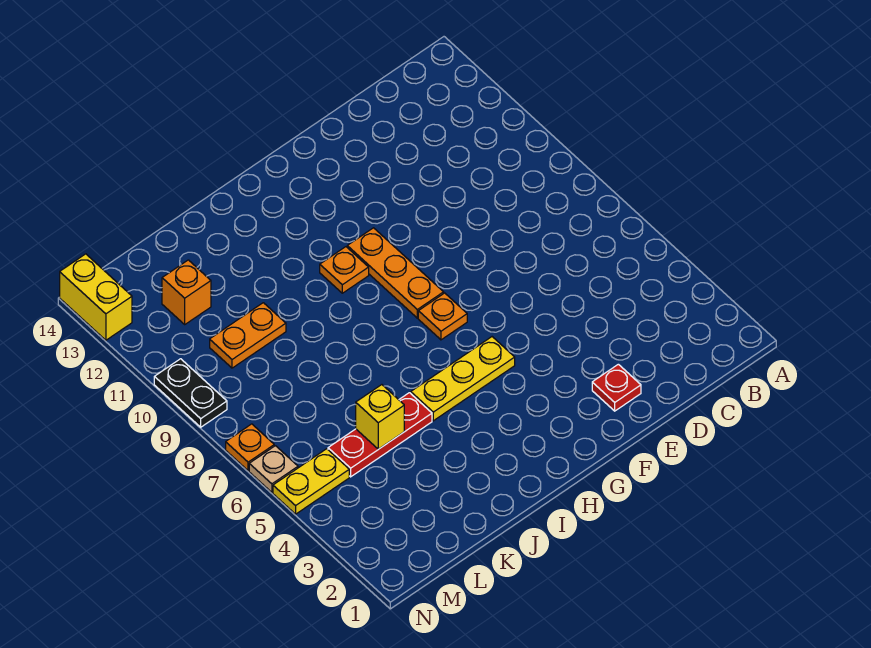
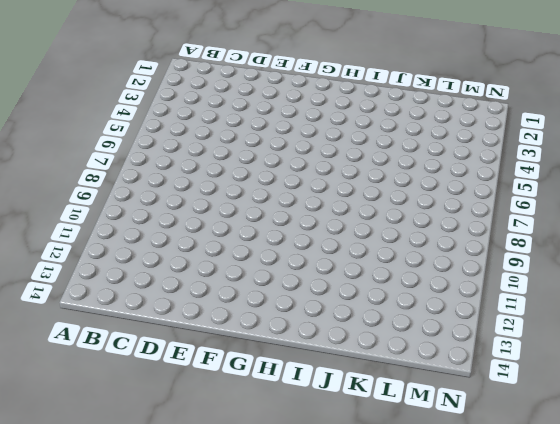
none -> red 1x1 plate [592,364,641,411]
none -> yellow 1x3 plate [411,337,515,421]
none -> orange 1x1 plate [418,293,467,340]

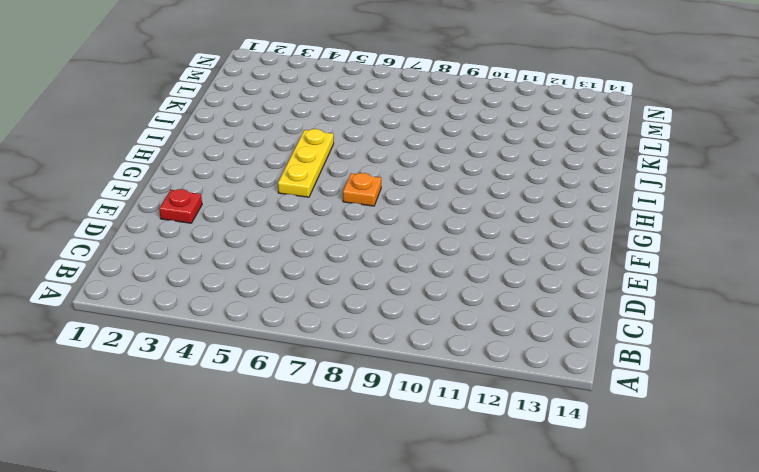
none -> orange 1x3 plate [347,228,444,318]
none -> orange 1x1 plate [320,247,369,293]
none -> red 1x3 plate [328,393,432,477]

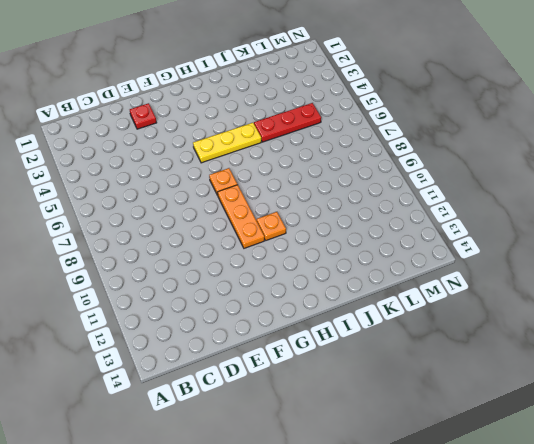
none -> orange 1x2 plate [210,303,286,368]
none -> orange 1x1 brick [162,260,211,324]
none -> yellow 1x2 plate [273,449,349,514]

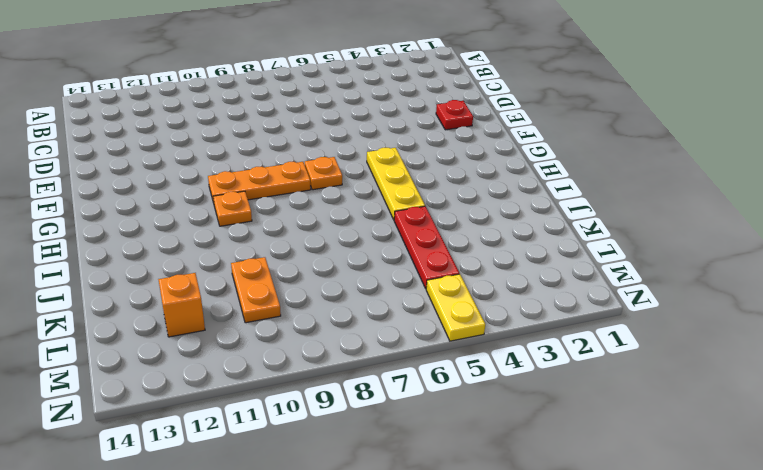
none -> tan 1x1 plate [249,446,298,492]
none -> orange 1x1 plate [226,424,274,471]
none -> black 1x2 plate [154,359,227,427]

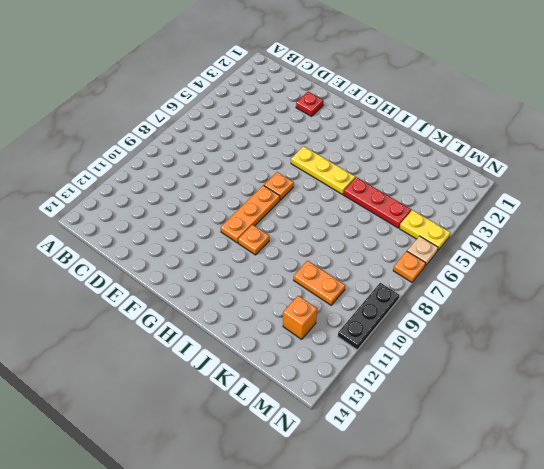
black 1x3 plate [338,283,399,350] -> black 1x2 plate [154,359,227,427]
none -> yellow 1x2 brick [60,254,132,340]
none -> yellow 1x1 brick [356,385,404,449]

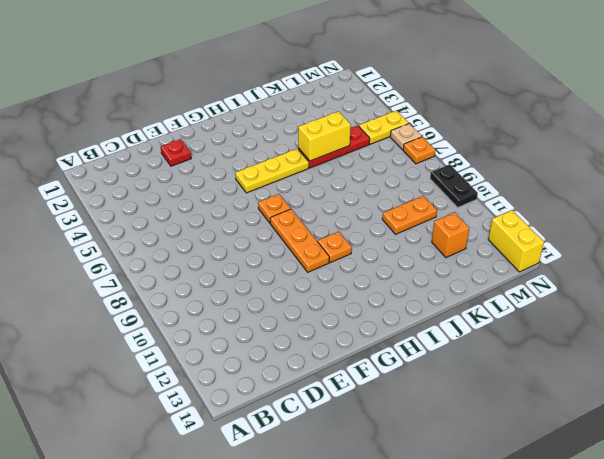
yellow 1x2 brick [298,111,351,161] -> yellow 1x1 brick [356,385,404,449]

